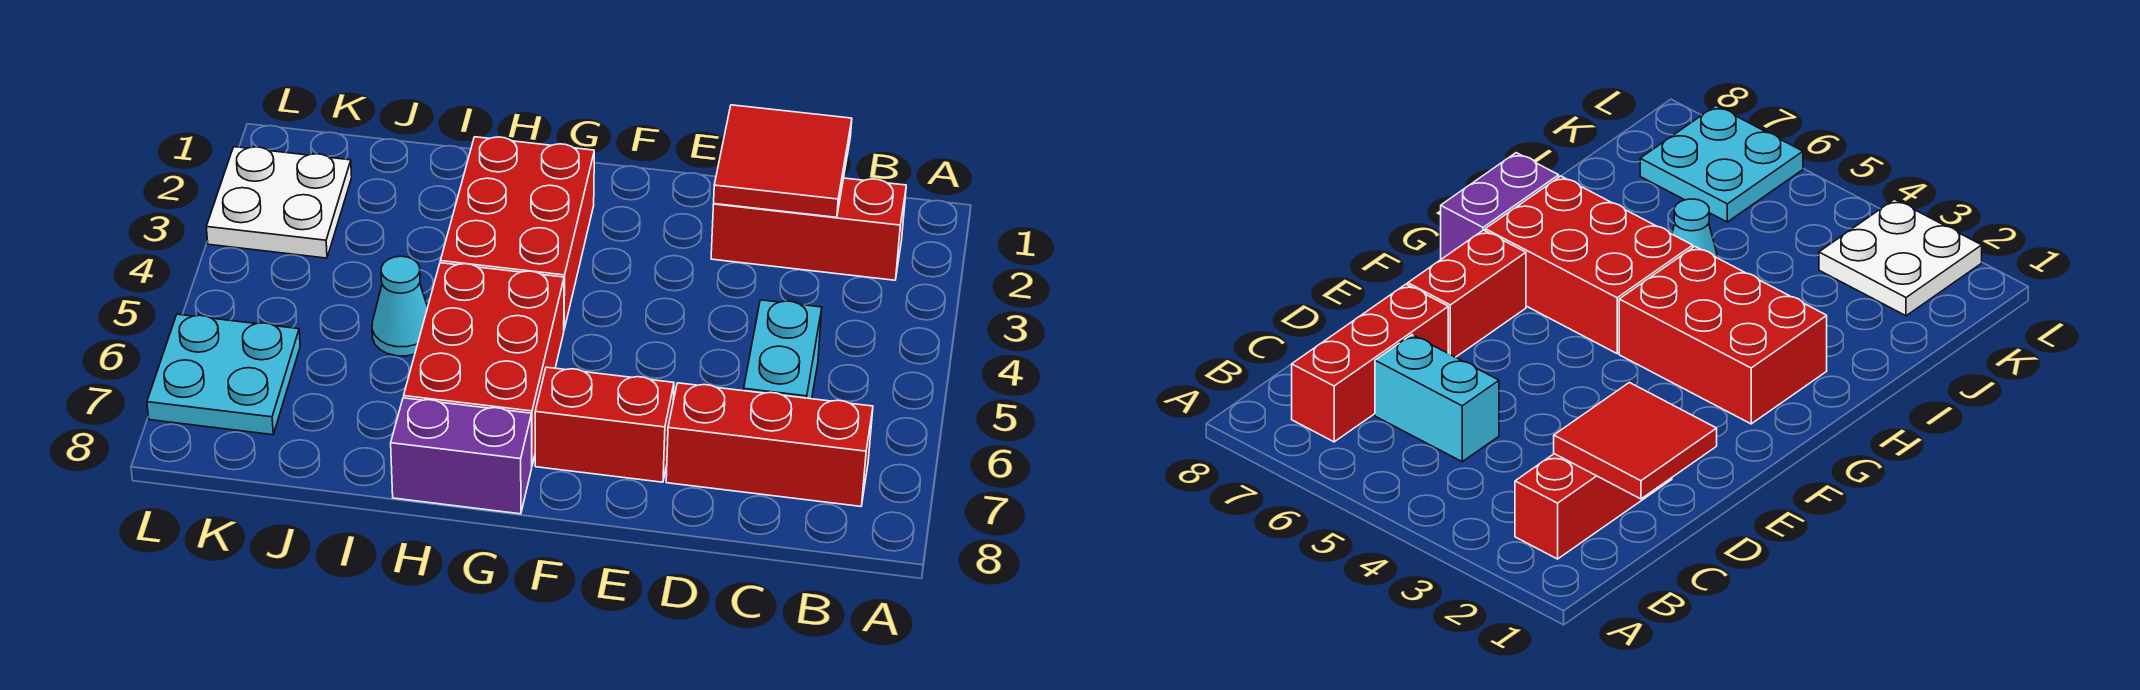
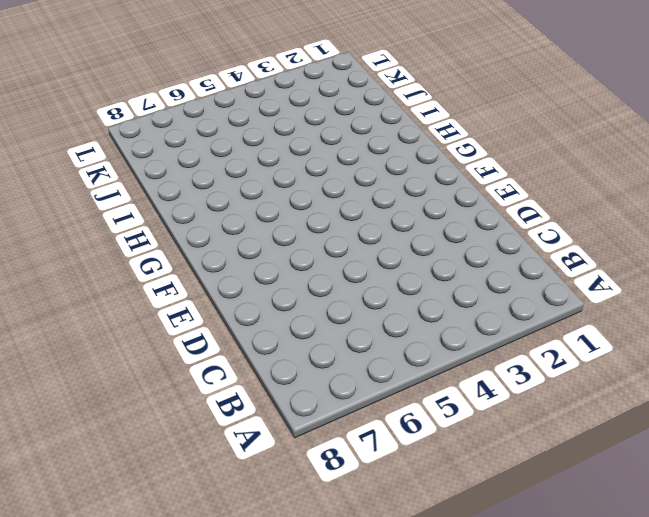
none -> red 1x3 brick [711,178,906,280]
none -> red 1x3 brick [666,383,873,506]

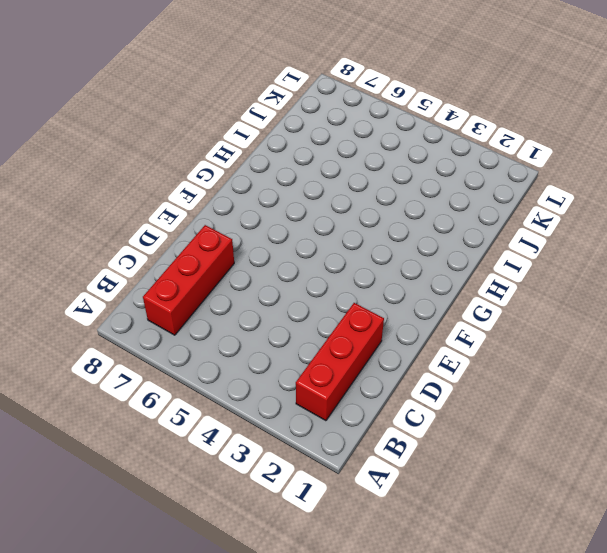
none -> cyan 1x2 brick [744,300,822,399]
none -> red 1x2 brick [535,367,674,482]

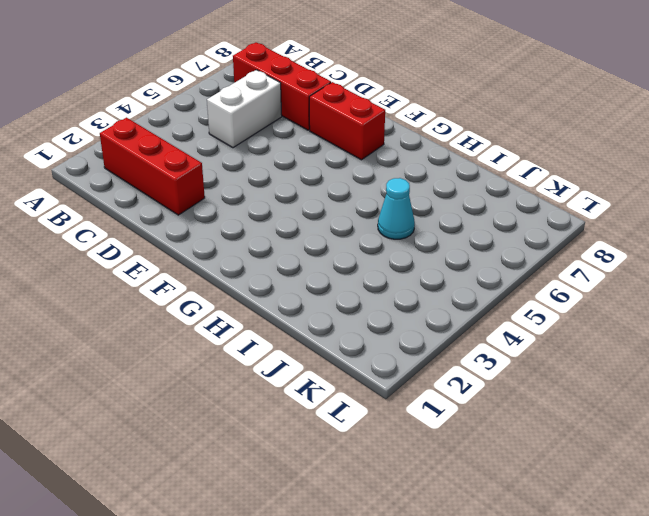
white 1x2 brick [207,70,282,148] -> cyan 1x2 brick [744,300,822,399]
none -> red 2x3 brick [440,137,594,329]
none -> red 2x3 brick [404,263,564,465]

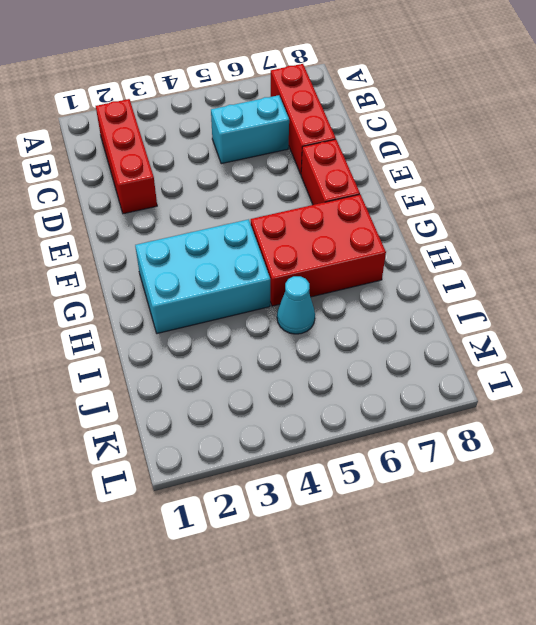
cyan 2x3 brick [135,219,270,333] -> red 2x3 brick [440,137,594,329]
none -> purple 1x2 brick [391,398,532,514]
none -> white 2x2 plate [206,147,352,258]

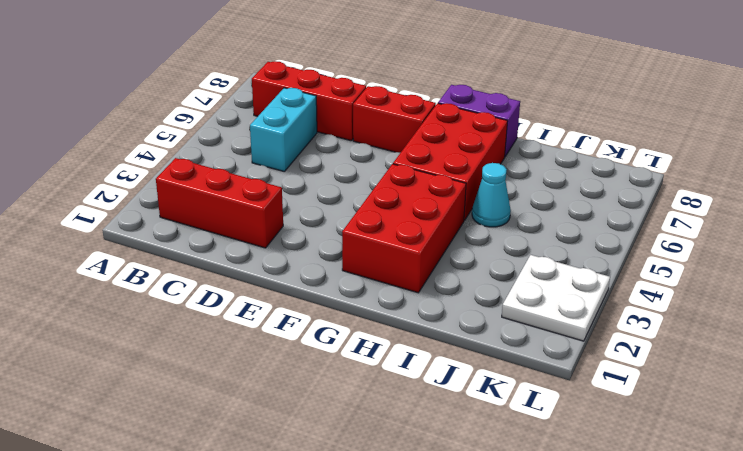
none -> cyan 2x2 plate [147,314,300,435]
none -> red 2x2 tile [714,105,852,217]

